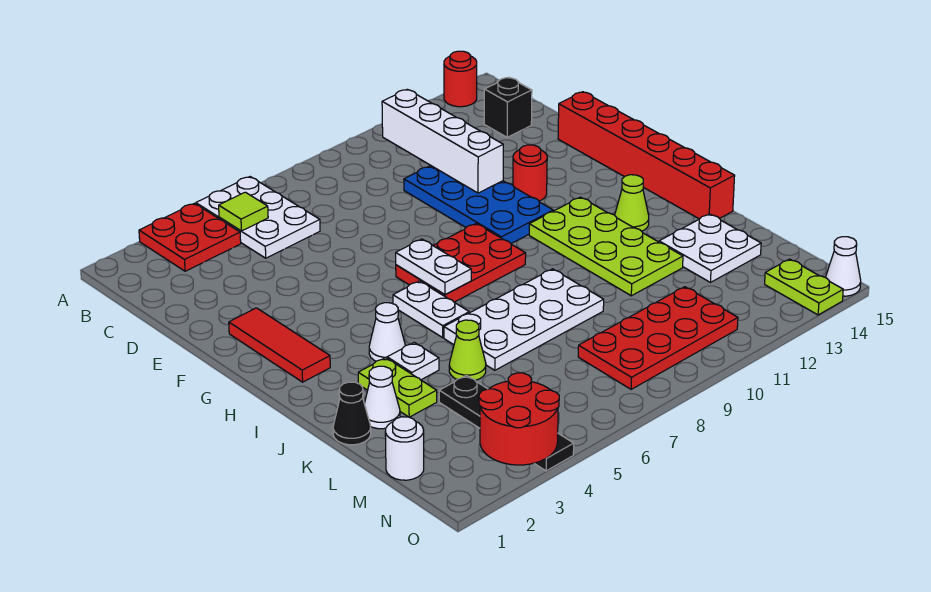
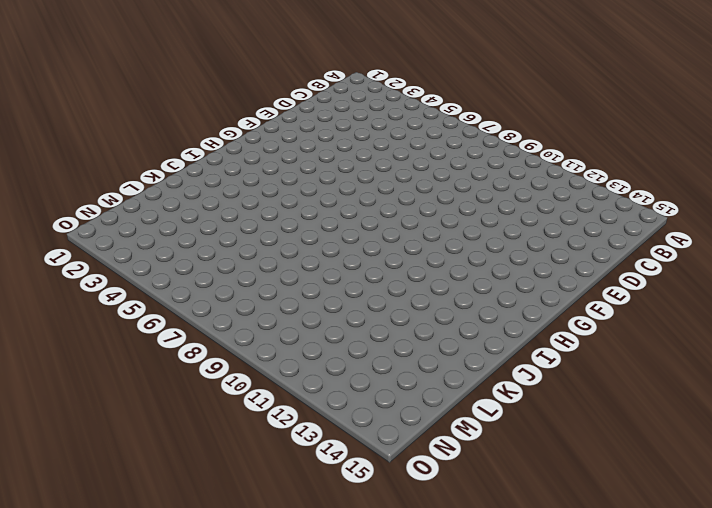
none -> red 2x2 plate [139,203,241,271]
none -> white 2x3 plate [196,177,320,258]
none -> red 1x1 round brick [444,51,477,107]

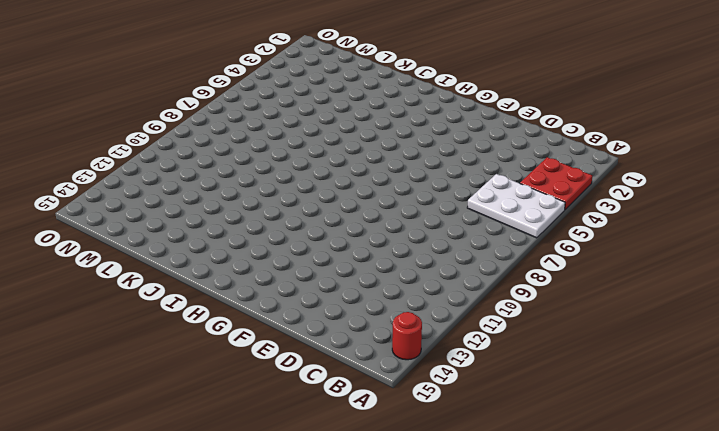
none -> black 1x1 brick [484,77,532,137]
none -> blue 2x4 plate [404,165,553,243]
none -> red 1x6 brick [558,92,735,219]

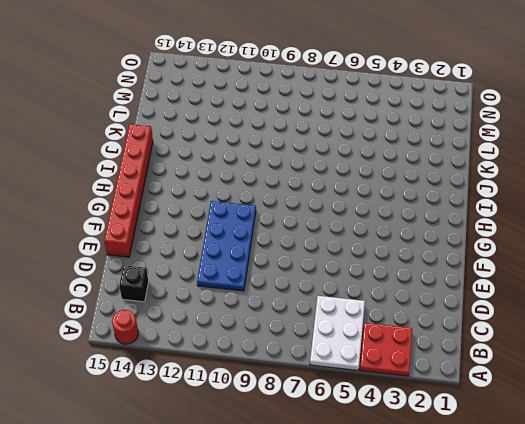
none -> red 1x3 tile [229,308,330,382]
none -> red 1x1 round brick [513,145,547,201]
none -> red 2x3 plate [396,224,526,302]

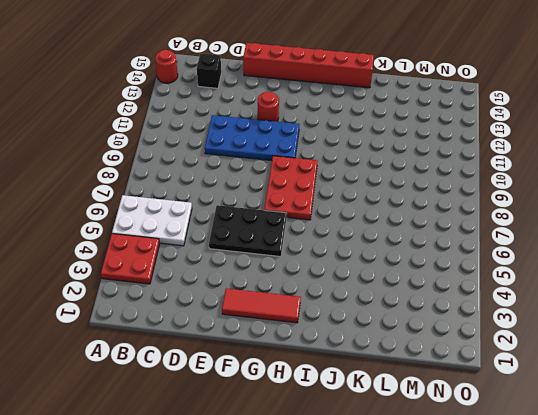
black 2x3 plate [209,205,287,257] -> none
none -> white 1x2 plate [393,281,469,338]
none -> lime 2x4 plate [529,197,683,296]
none -> white 1x1 cone [369,303,406,361]

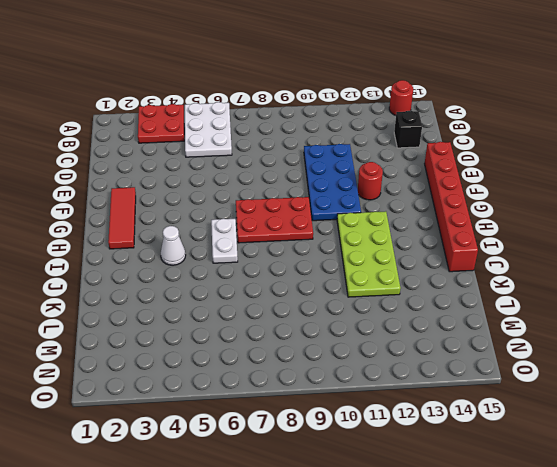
none -> lime 1x1 cone [615,175,649,231]
none -> lime 1x2 plate [358,358,437,417]
none -> white 1x1 plate [387,342,439,380]

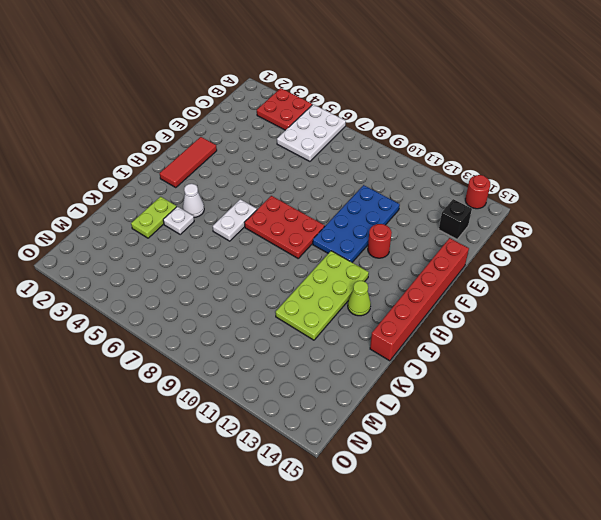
none -> white 2x4 plate [444,269,604,370]
none -> black 1x1 cone [333,382,371,445]
none -> white 1x1 cone [364,366,400,429]

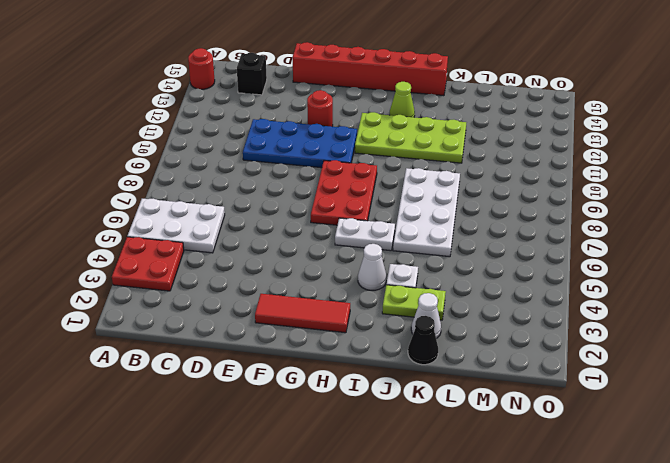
none -> lime 1x1 cone [449,320,486,380]
none -> white 2x2 plate [659,214,761,282]
none -> black 1x4 plate [439,376,574,471]

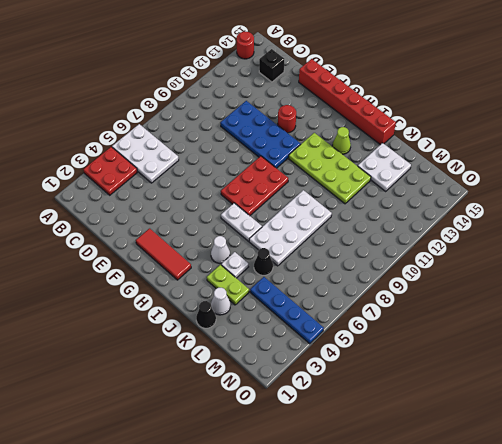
black 1x1 cone [254,248,273,275] -> lime 1x1 cone [449,320,486,380]
blue 1x4 plate [250,277,324,344] -> black 1x4 plate [439,376,574,471]
none -> white 1x1 round brick [385,417,424,480]
none -> red 2x4 plate [578,287,738,389]
none -> lime 1x2 plate [765,259,843,315]

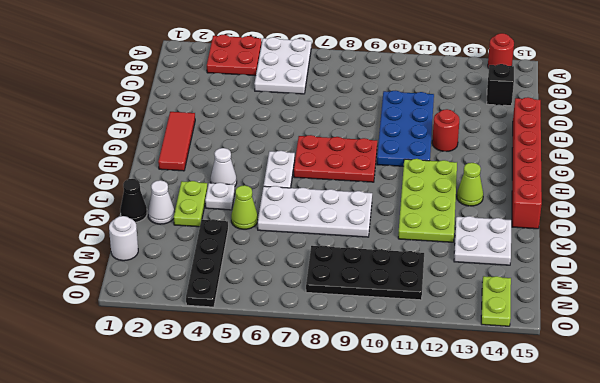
black 2x4 plate [306,246,424,300] -> red 2x4 plate [578,287,738,389]
none -> white 1x1 cone [826,237,861,296]
none -> lime 1x1 tile [219,192,268,231]
none -> white 1x4 brick [382,89,503,193]

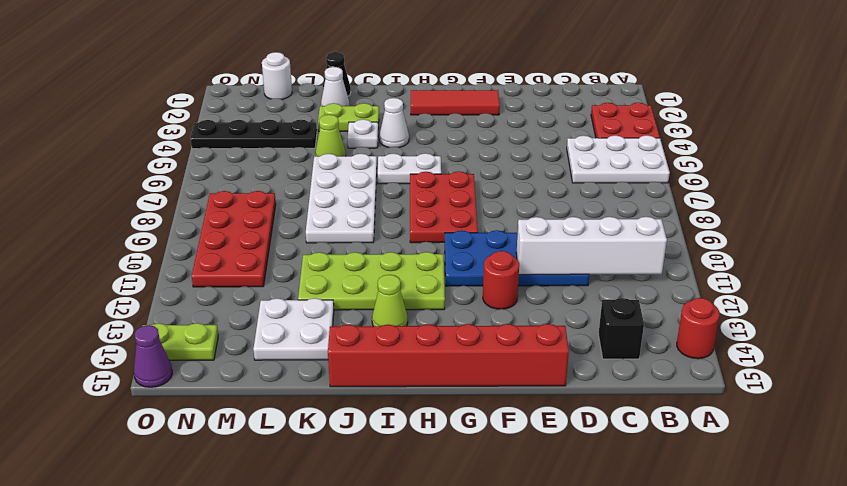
purple 1x1 cone [134,325,172,387] -> white 1x1 cone [826,237,861,296]
none -> lime 1x1 tile [219,192,268,231]
none -> white 1x2 plate [396,239,471,295]
none -> red 2x2 round brick [479,373,559,465]

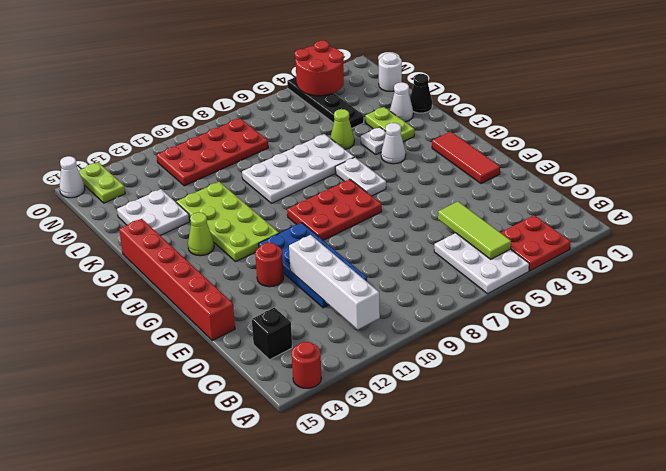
lime 1x3 tile [438,202,511,259] -> lime 1x1 tile [219,192,268,231]
none -> white 1x2 plate [396,239,471,295]

